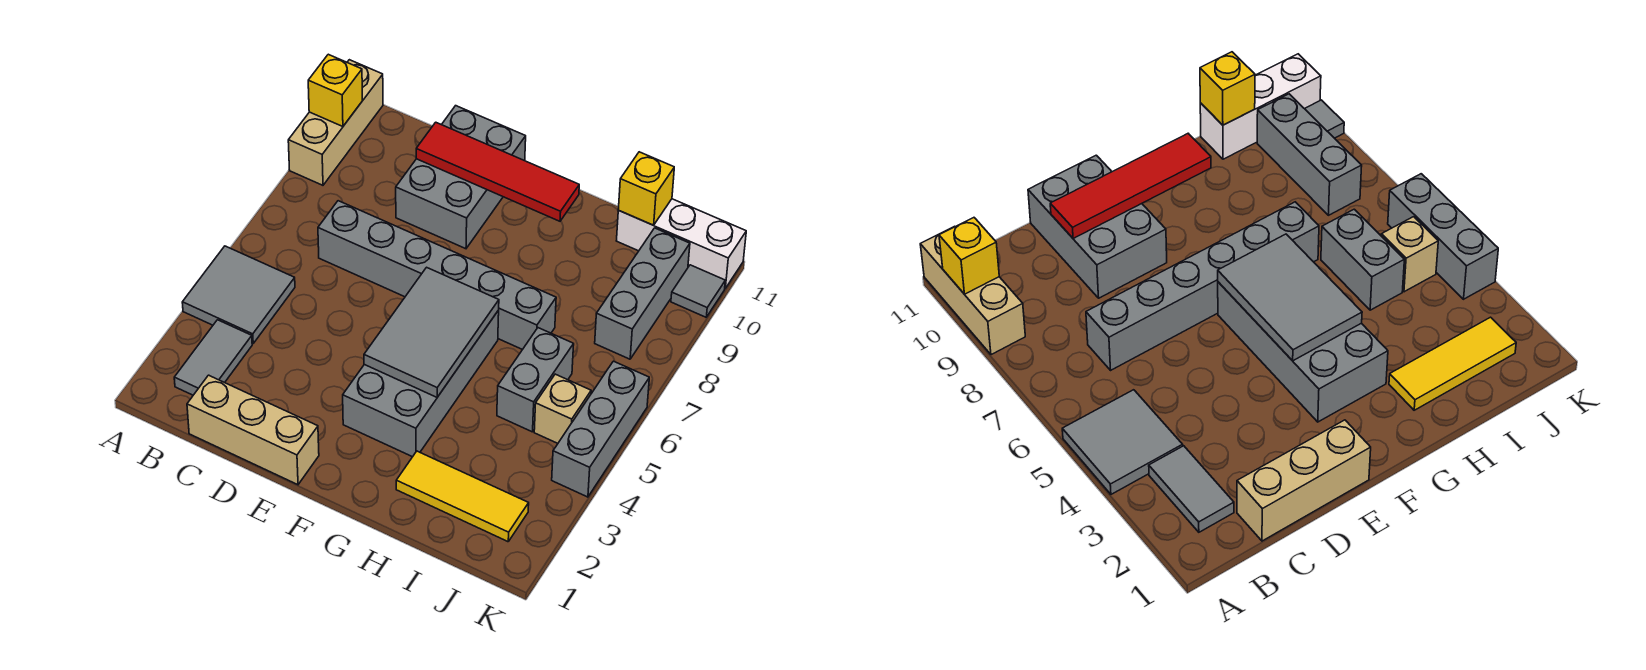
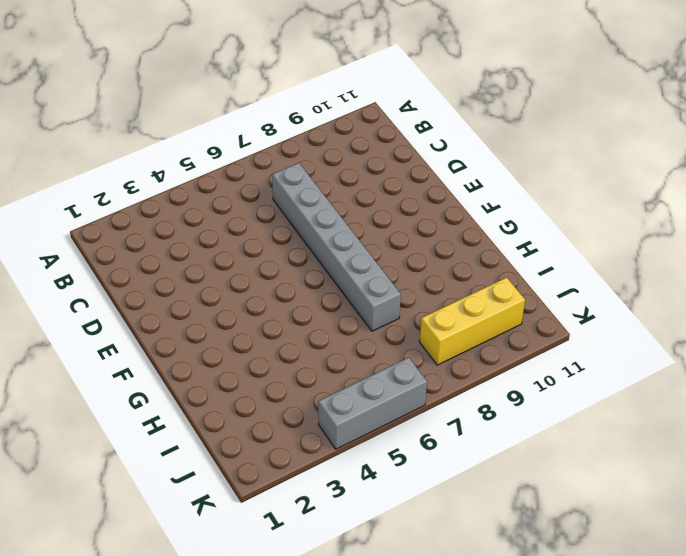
yellow 1x3 brick [420,278,525,365] -> grey 1x3 brick [595,228,690,359]
none -> grey 2x2 tile [182,246,295,344]
none -> tan 1x3 brick [288,60,383,185]
none -> grey 1x2 tile [174,320,252,395]

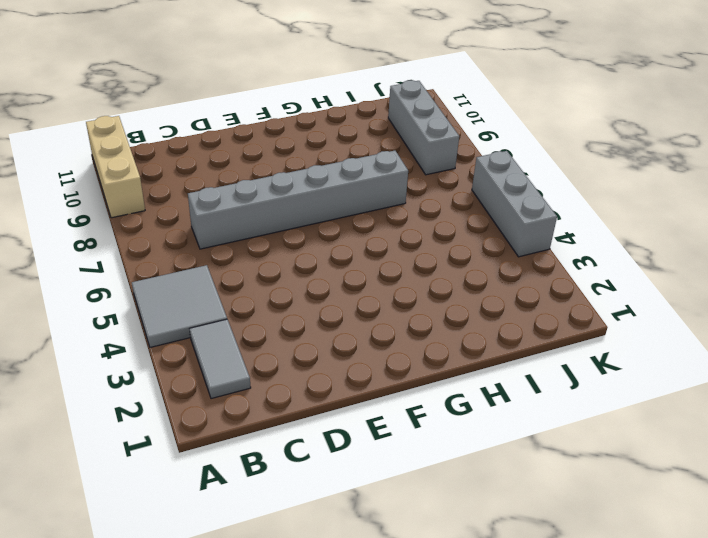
none -> tan 1x3 brick [187,375,319,485]
none -> grey 2x3 brick [396,106,526,249]
none -> grey 2x4 brick [343,310,499,457]

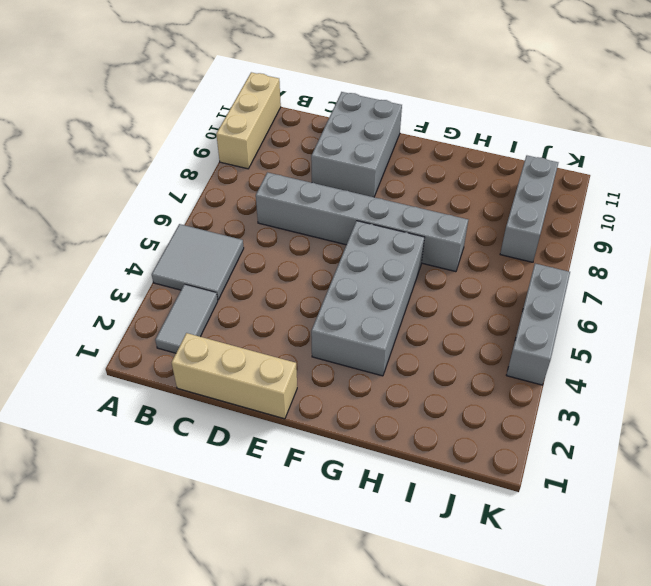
none -> yellow 1x3 tile [396,451,529,542]
none -> grey 1x2 brick [497,328,574,432]
none -> white 1x3 brick [616,199,746,288]

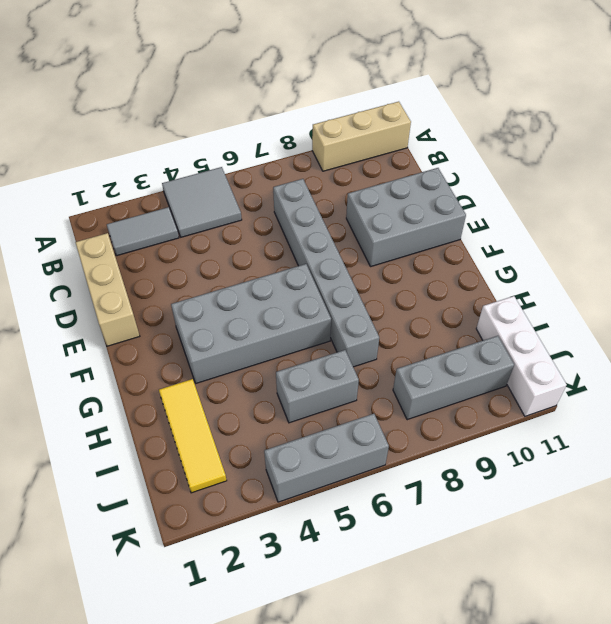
none -> tan 1x1 brick [534,374,591,443]
none -> grey 1x1 tile [671,265,725,317]
none -> yellow 1x1 brick [308,54,362,127]

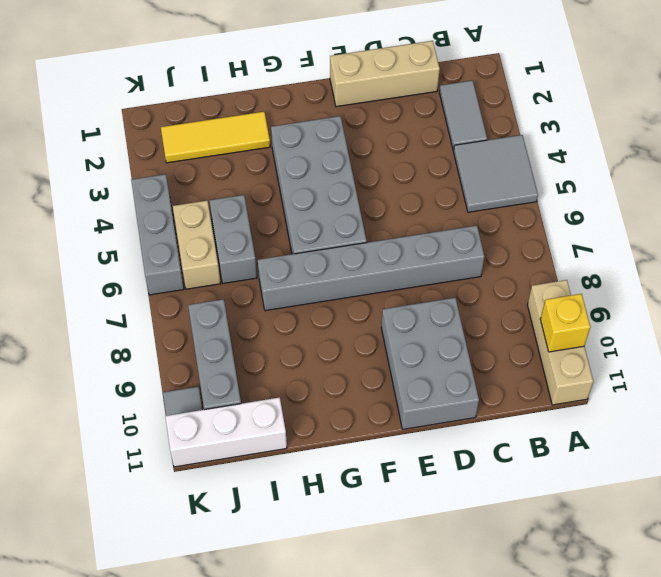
tan 1x2 brick [173,201,221,289] -> tan 1x1 brick [534,374,591,443]
none -> red 1x4 tile [416,122,579,221]
none -> grey 2x3 tile [364,267,499,397]
none -> yellow 1x1 brick [618,152,674,225]

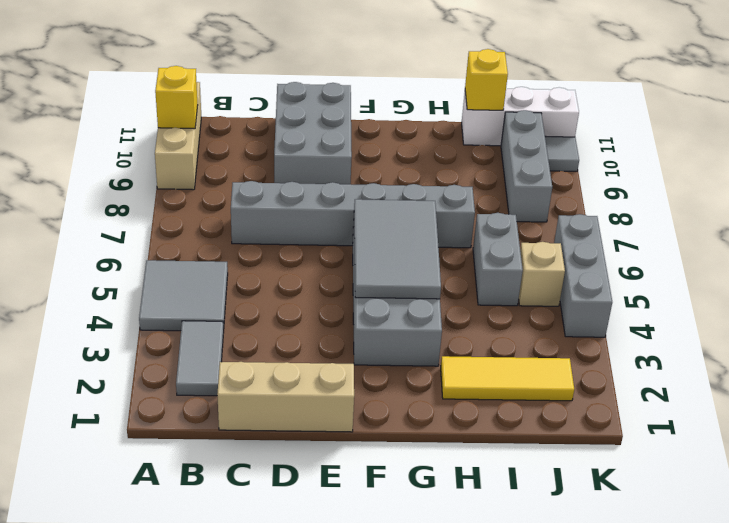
none -> red 1x4 tile [416,122,579,221]

